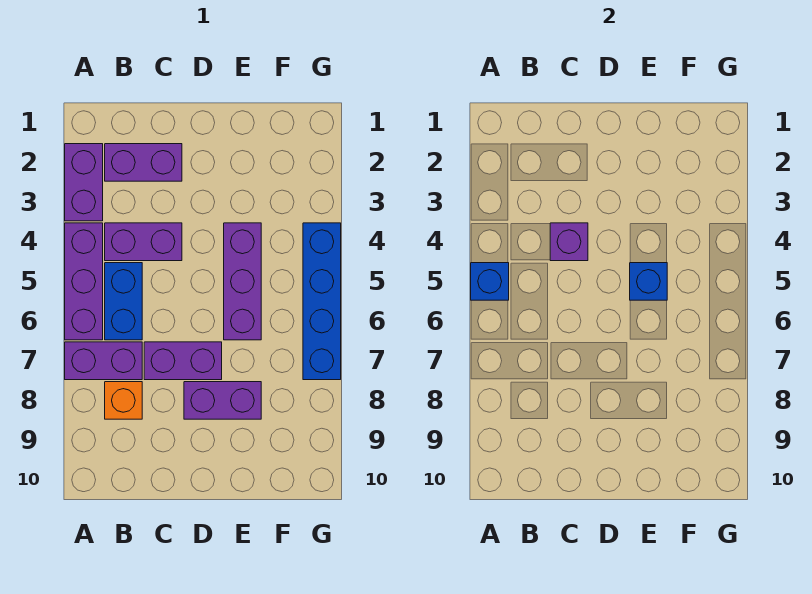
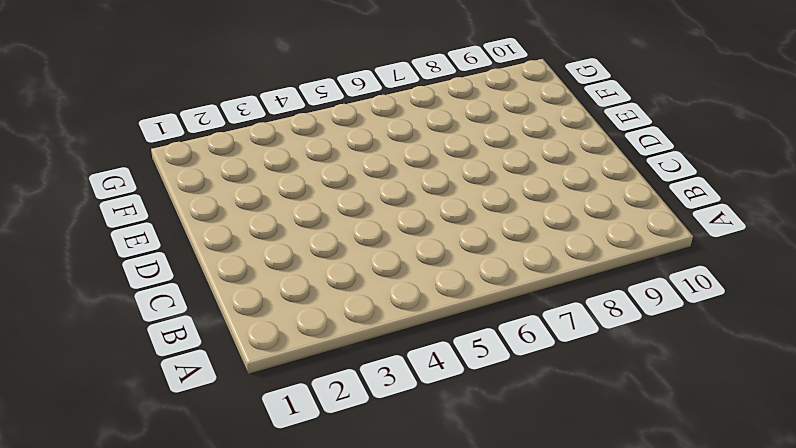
none -> purple 1x2 brick [65,144,103,221]
none -> purple 1x3 brick [65,223,103,340]
none -> purple 1x2 brick [65,342,142,380]

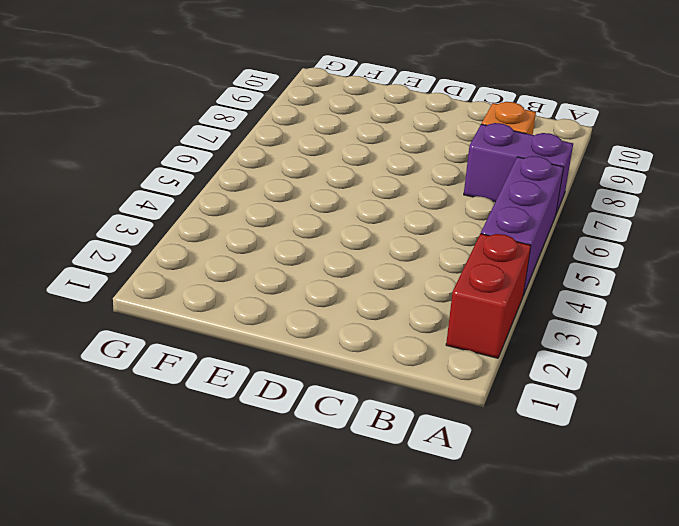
red 1x2 brick [446,234,531,358] -> purple 1x2 brick [65,144,103,221]
none -> purple 1x2 brick [105,144,182,181]
none -> purple 1x2 brick [105,223,182,261]
none -> blue 1x2 brick [105,263,142,340]

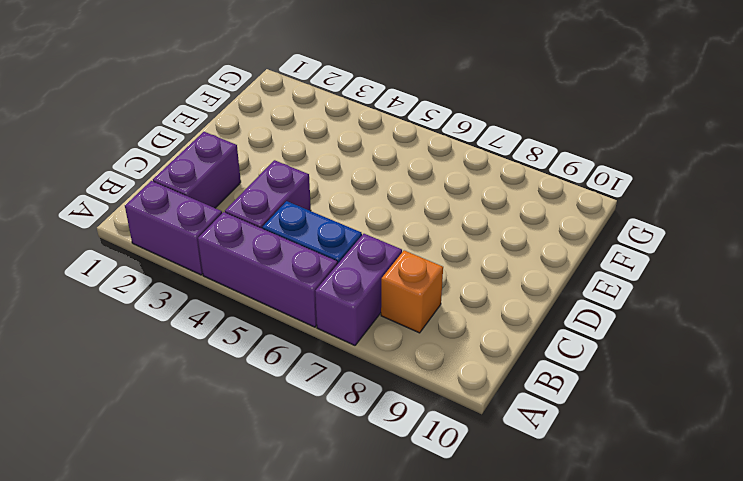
none -> purple 1x2 brick [144,342,222,380]
none -> purple 1x2 brick [184,382,261,419]
none -> purple 1x3 brick [224,223,261,340]

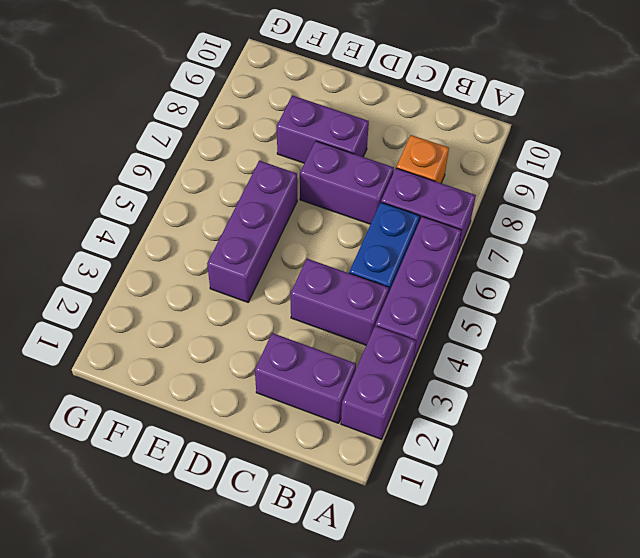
none -> blue 1x4 brick [303,223,341,380]
none -> blue 1x1 brick [471,263,509,300]
none -> purple 1x1 brick [550,223,588,261]

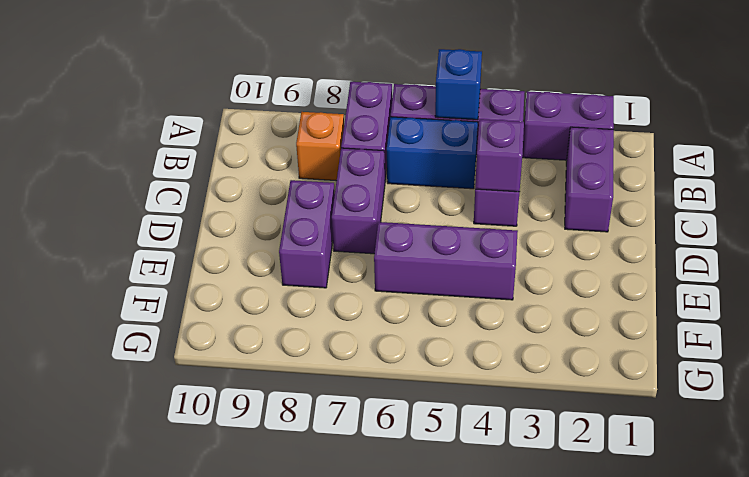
none -> blue 1x4 brick [303,223,341,380]
none -> blue 1x1 brick [630,263,667,300]

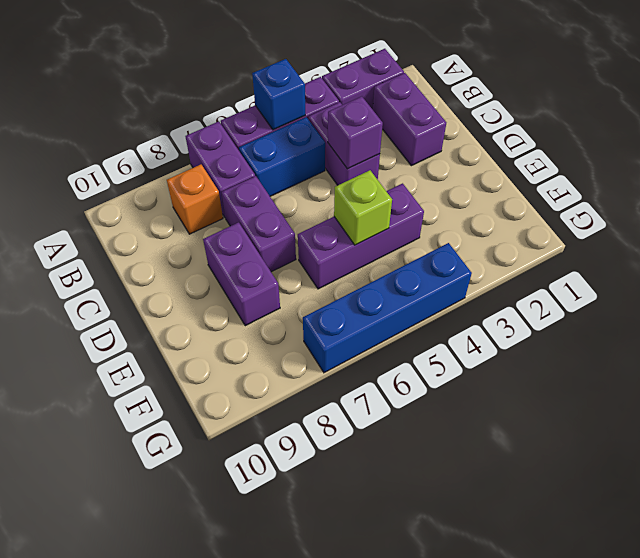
lime 1x1 brick [334,170,392,245] -> blue 1x1 brick [630,263,667,300]

